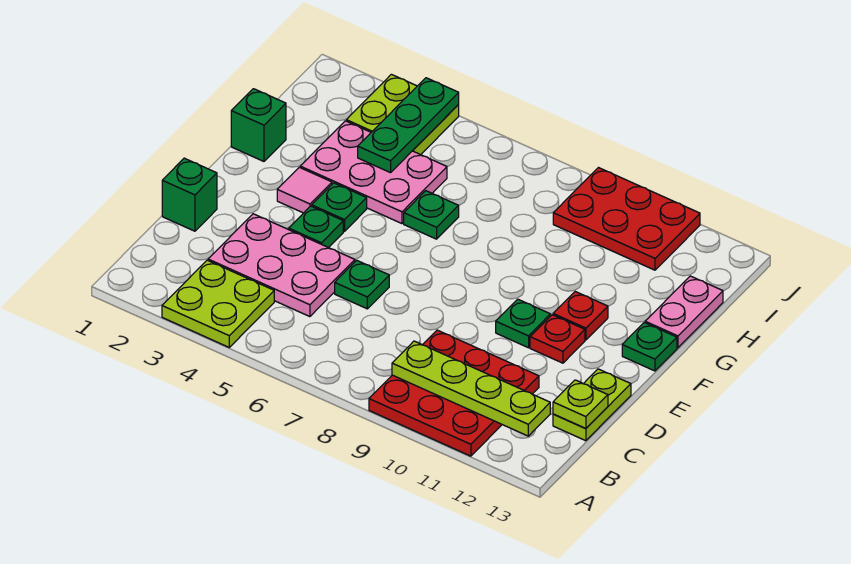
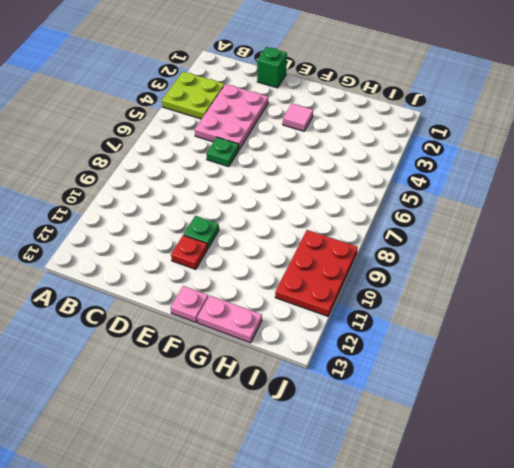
pink 1x1 plate [170,286,208,322] -> green 1x1 plate [622,323,677,371]
none -> red 3x3 plate [369,330,539,456]
none -> lime 1x2 plate [553,369,631,441]
none -> green 1x1 plate [289,206,343,248]

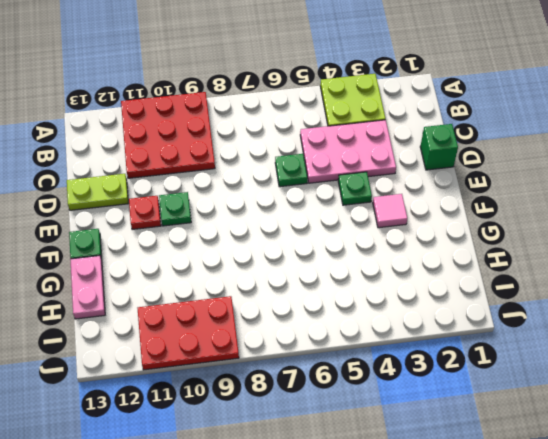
lime 1x2 plate [67,174,128,210] -> lime 1x2 plate turned to [553,369,631,441]
none -> green 1x1 plate [312,183,367,231]
none -> red 1x1 plate [553,292,608,340]
none -> green 1x1 brick [231,89,286,161]

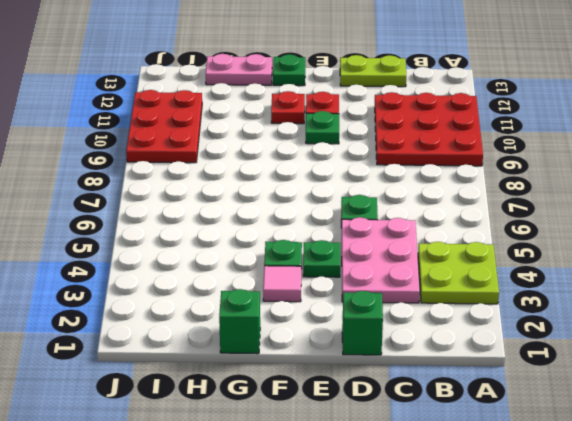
none -> pink 2x3 plate [300,121,447,224]
none -> green 1x1 plate [404,191,459,239]
none -> lime 2x2 plate [346,74,459,155]

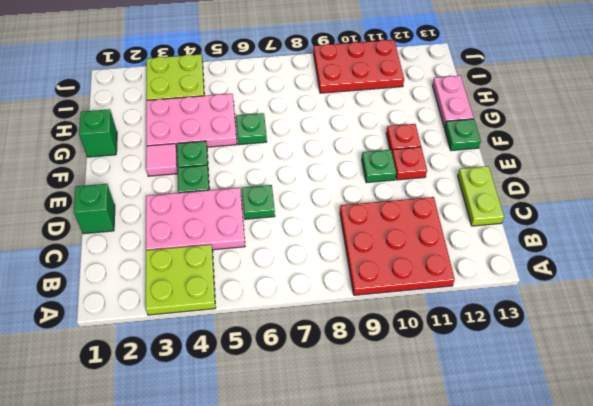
none -> lime 1x4 plate [392,341,550,436]
none -> lime 1x1 plate [553,380,608,429]
none -> green 1x3 plate [358,78,459,173]

